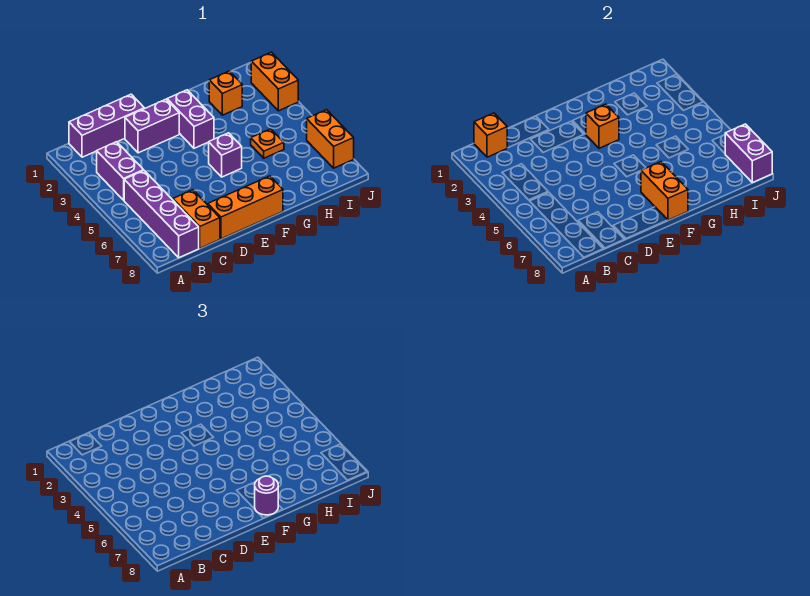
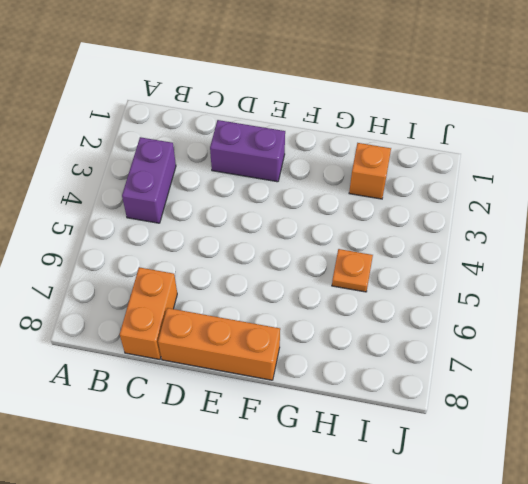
none -> purple 1x3 brick [69,94,144,157]
none -> purple 1x4 brick [124,171,199,258]
none -> purple 1x2 brick [167,90,214,148]

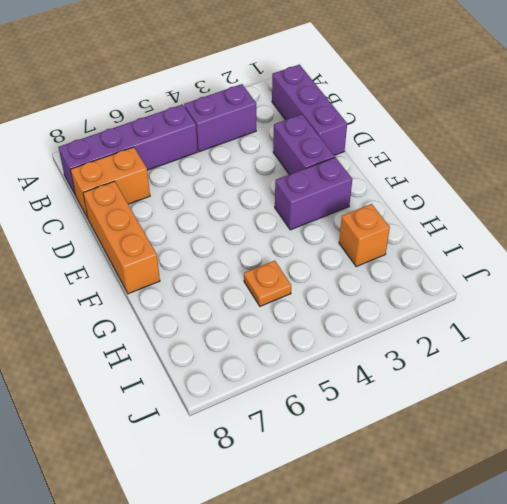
none -> purple 1x1 brick [209,133,242,177]
none -> orange 1x2 brick [251,52,298,111]
none -> orange 1x2 brick [307,110,354,168]

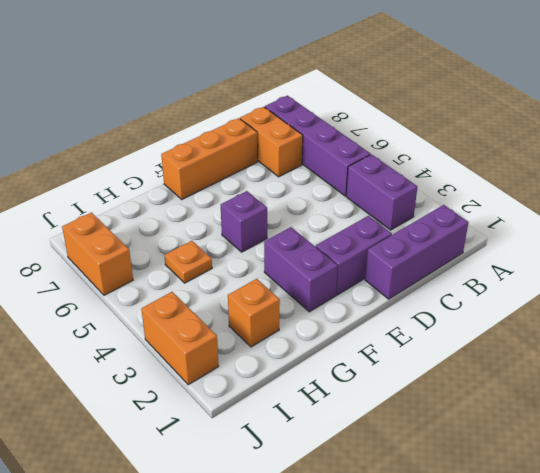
none -> orange 1x1 brick [474,113,508,157]
none -> orange 1x1 brick [586,104,619,148]
none -> orange 1x2 brick [641,162,688,220]

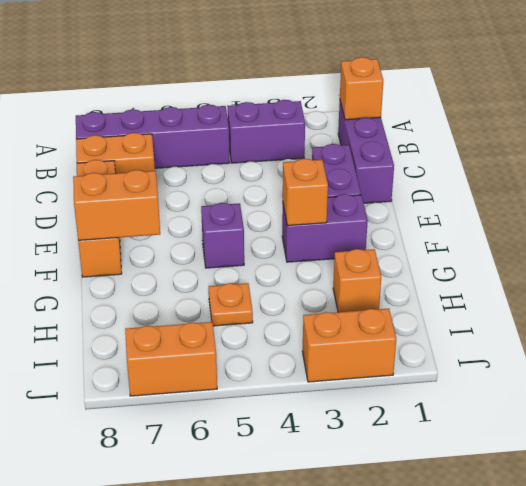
none -> purple 1x2 brick [725,124,772,183]
none -> purple 1x1 round brick [255,476,278,515]

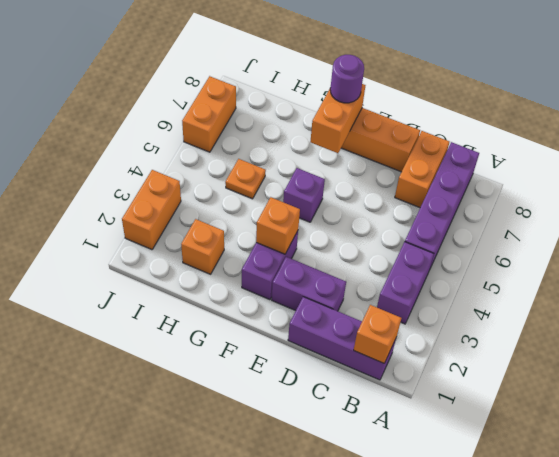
none -> purple 1x2 brick [725,124,772,183]

